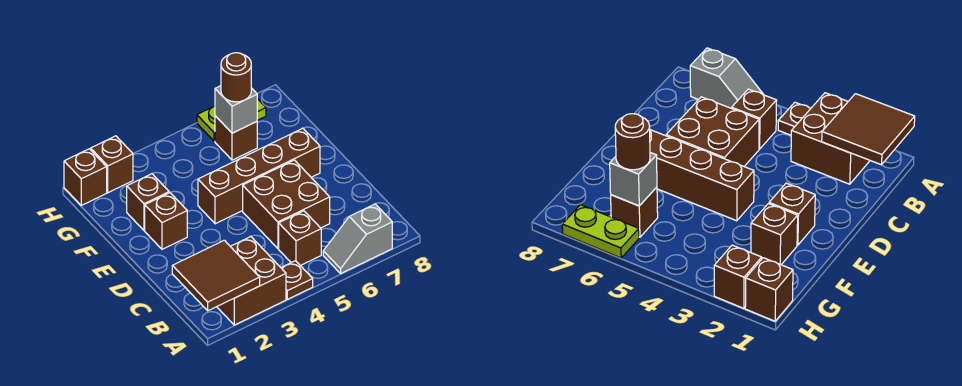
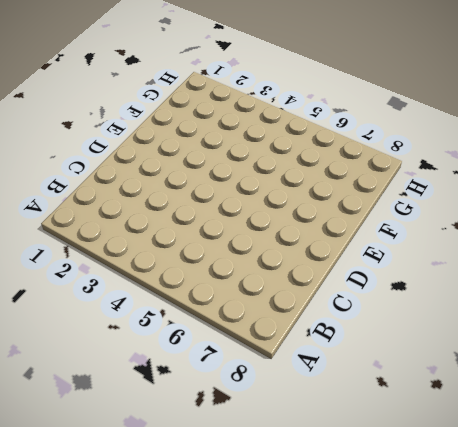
none -> brown 2x2 brick [217,236,286,325]
none -> brown 1x1 plate [281,261,313,299]
none -> grey 1x2 slope [323,204,392,273]

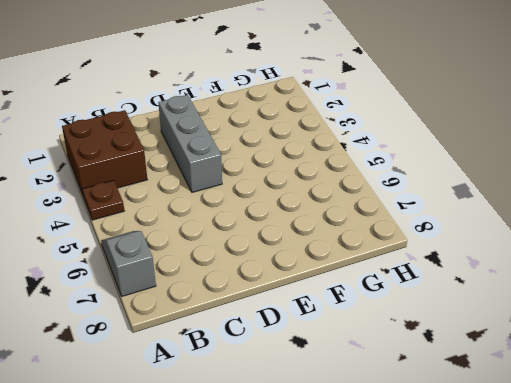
grey 1x3 brick [158,95,222,192] -> none
none -> brown 1x1 brick [279,211,321,266]
none -> brown 2x2 brick [243,160,330,249]
none -> brown 1x1 brick [145,193,187,249]

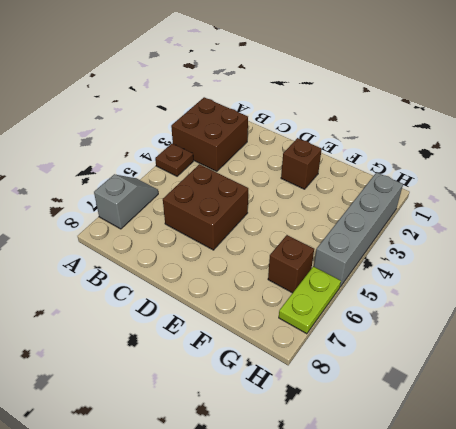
grey 1x4 brick [314,172,403,287] -> brown 1x1 brick [91,136,133,193]
none -> brown 1x1 brick [279,211,321,266]
none -> brown 1x4 brick [198,128,320,224]
none -> brown 1x1 brick [127,174,170,230]

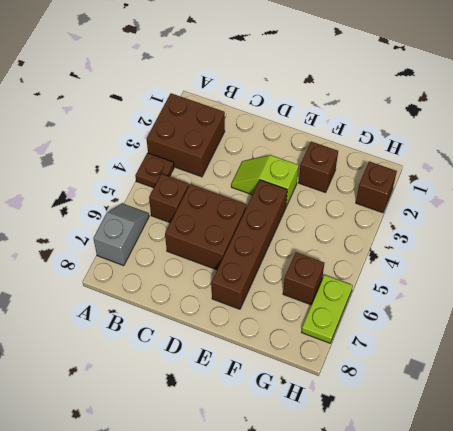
lime 1x2 slope [231,155,299,206] -> none
none -> brown 1x1 brick [145,193,187,249]
none -> brown 1x1 brick [64,149,107,205]
none -> brown 2x2 tile [172,240,260,311]

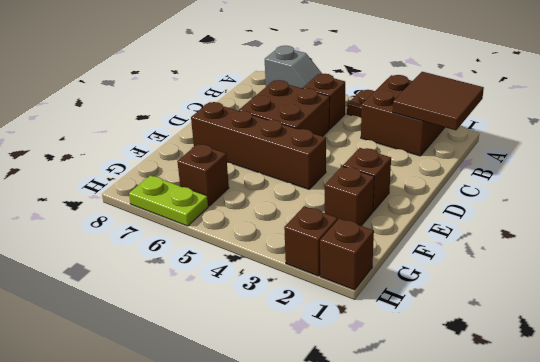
none -> grey 1x1 brick [215,86,257,133]
none -> brown 1x1 round brick [221,53,251,102]

